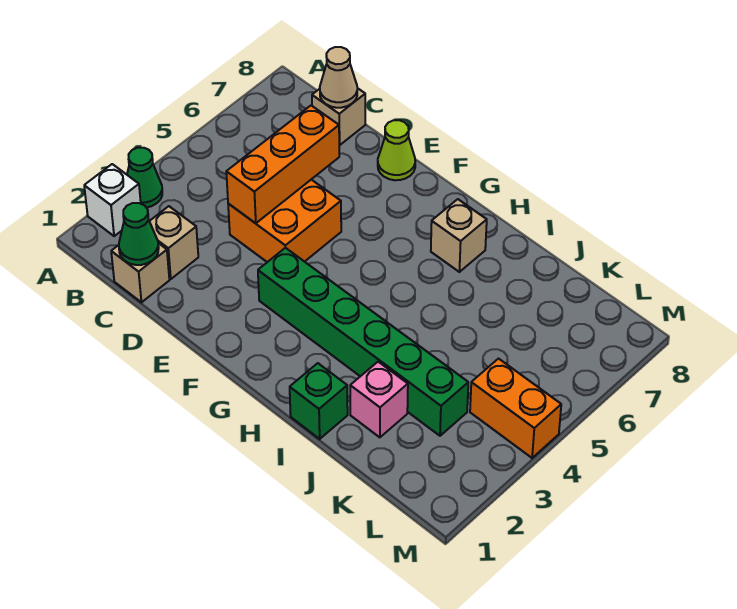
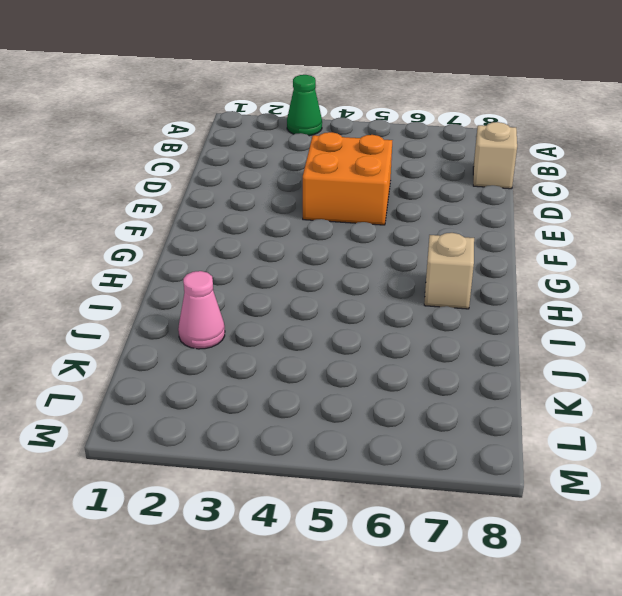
pink 1x1 cone [178,271,225,349] -> pink 1x1 brick [350,362,408,437]
none -> white 1x1 brick [84,164,141,236]
none -> tan 1x1 brick [111,243,169,302]
none -> tan 1x1 brick [149,206,198,279]

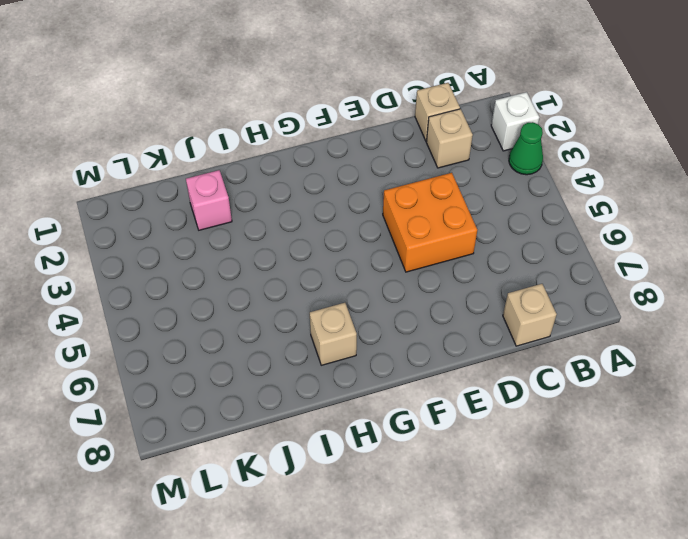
none -> lime 1x1 cone [378,120,415,180]
none -> green 1x6 brick [258,248,468,436]
none -> green 1x1 brick [290,363,348,439]

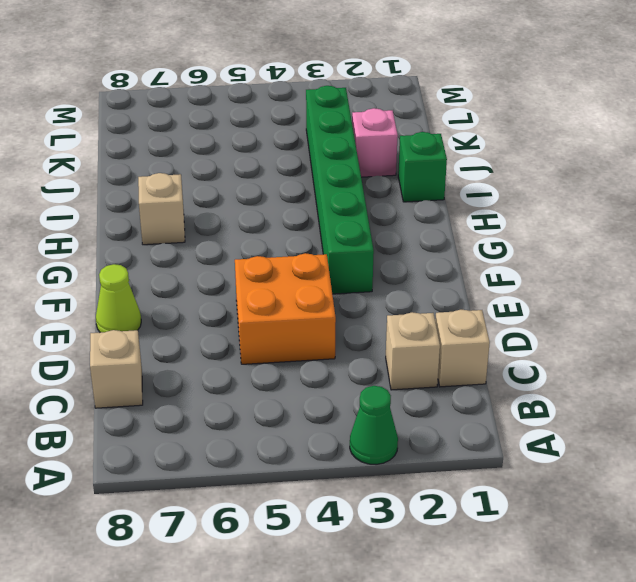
none -> white 1x1 brick [84,164,141,236]
none -> orange 1x2 brick [470,359,561,458]
none -> green 1x1 cone [119,203,159,265]

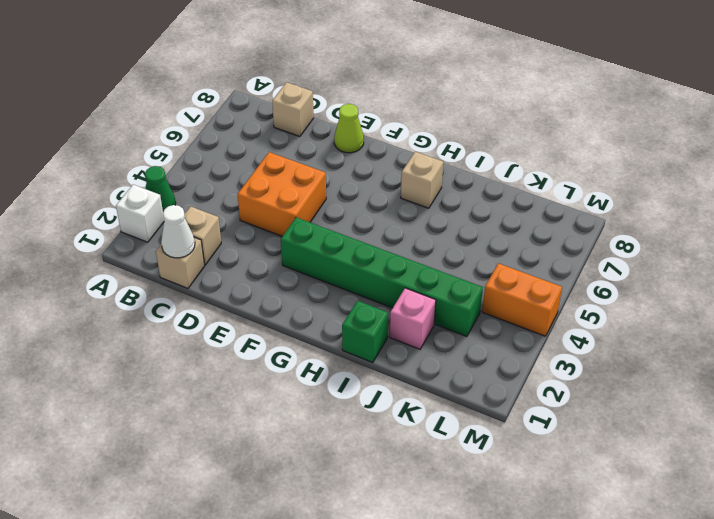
white 1x1 cone [161,205,195,258] -> green 1x1 cone [119,203,159,265]
none -> tan 1x1 cone [320,47,357,108]
none -> orange 1x3 brick [226,106,339,223]

